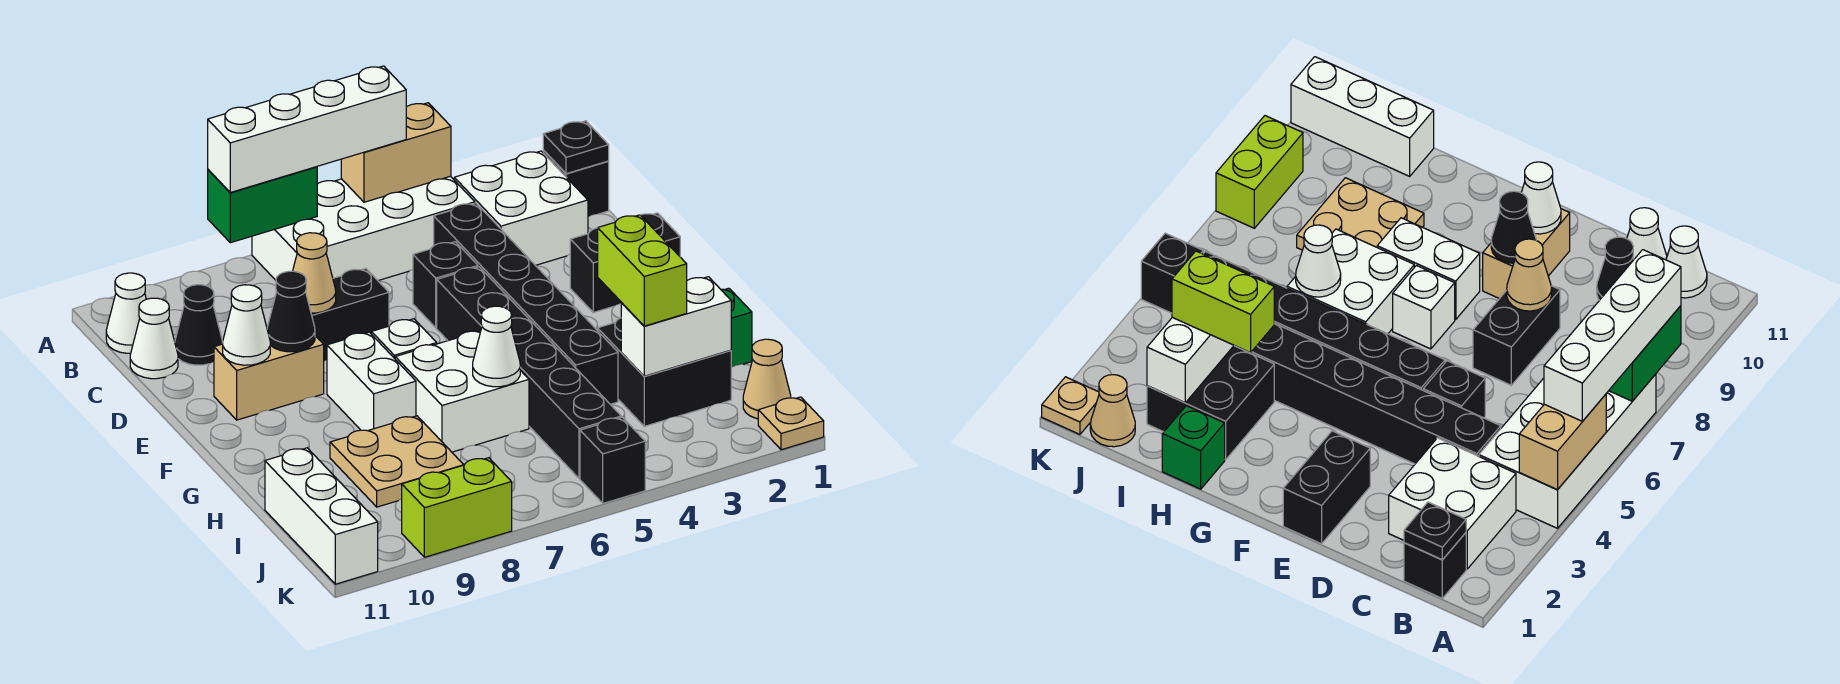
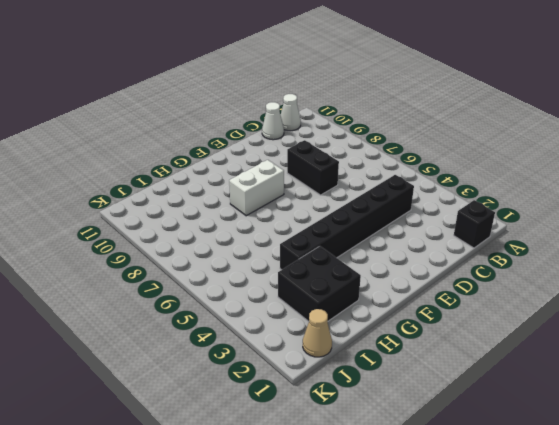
none -> white 2x4 brick [252,176,475,281]
none -> white 2x2 brick [454,151,588,265]
none -> black 1x1 cone [175,285,223,365]
none -> black 1x1 brick [413,242,478,328]

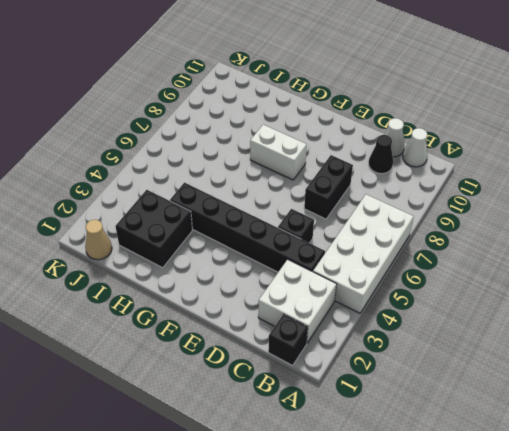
none -> black 1x2 brick [570,213,680,312]
none -> black 1x6 brick [437,267,621,478]
none -> tan 1x2 brick [214,336,324,420]
none -> white 1x1 brick [372,319,437,359]

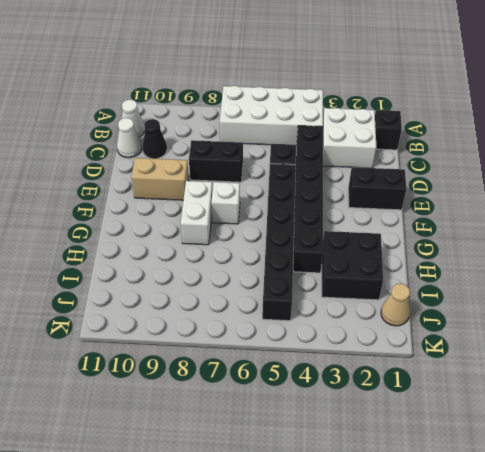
none -> white 2x2 brick [395,331,529,452]
none -> green 1x1 brick [721,288,752,368]
none -> tan 2x2 plate [330,416,463,507]
none -> white 1x3 brick [265,448,378,584]

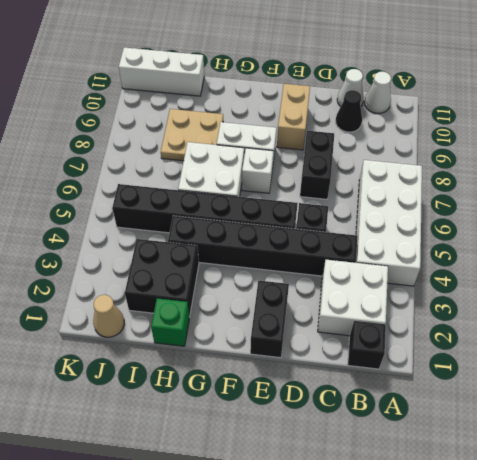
none -> tan 1x1 plate [758,397,824,450]
none -> black 1x1 brick [580,417,645,503]
none -> lime 1x2 brick [402,458,512,557]
none -> tan 1x2 brick [341,103,451,202]

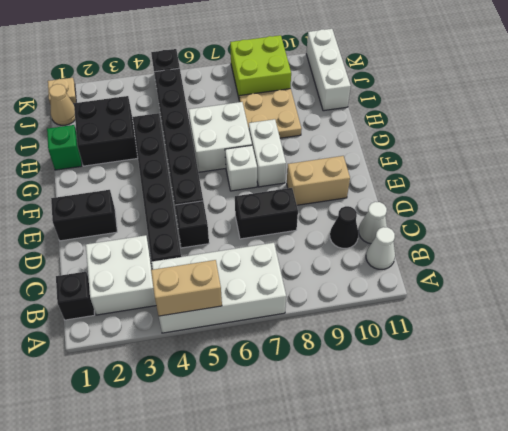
lime 2x2 brick [230,35,291,101] -> lime 1x2 brick [402,458,512,557]
none -> green 1x2 brick [208,167,317,243]
none -> black 1x1 plate [543,121,609,174]
none -> tan 1x1 cone [293,233,336,313]
none -> black 1x1 cone [267,271,315,352]

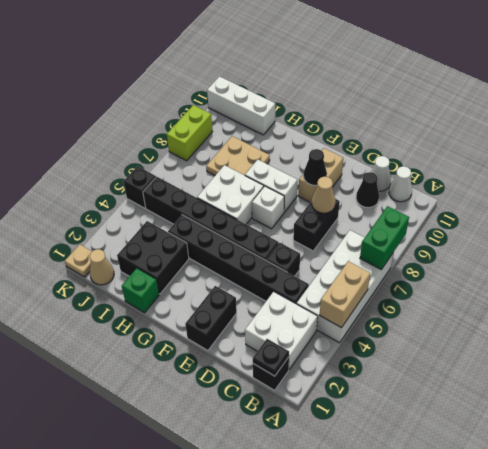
none -> white 1x1 cone [223,285,270,365]
none -> white 1x1 cone [473,306,520,387]
none -> white 1x2 brick [621,277,731,376]
none -> white 1x4 brick [208,66,406,192]

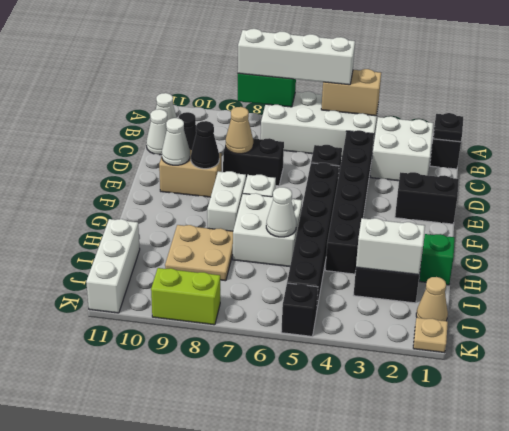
none -> lime 1x2 brick [598,215,687,326]

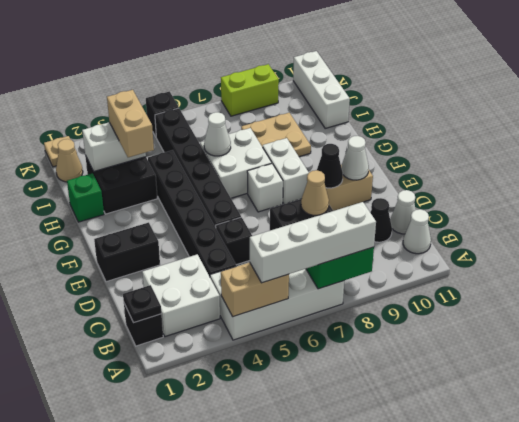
tan 1x2 brick [107,90,154,157] -> lime 1x2 brick [598,215,687,326]

